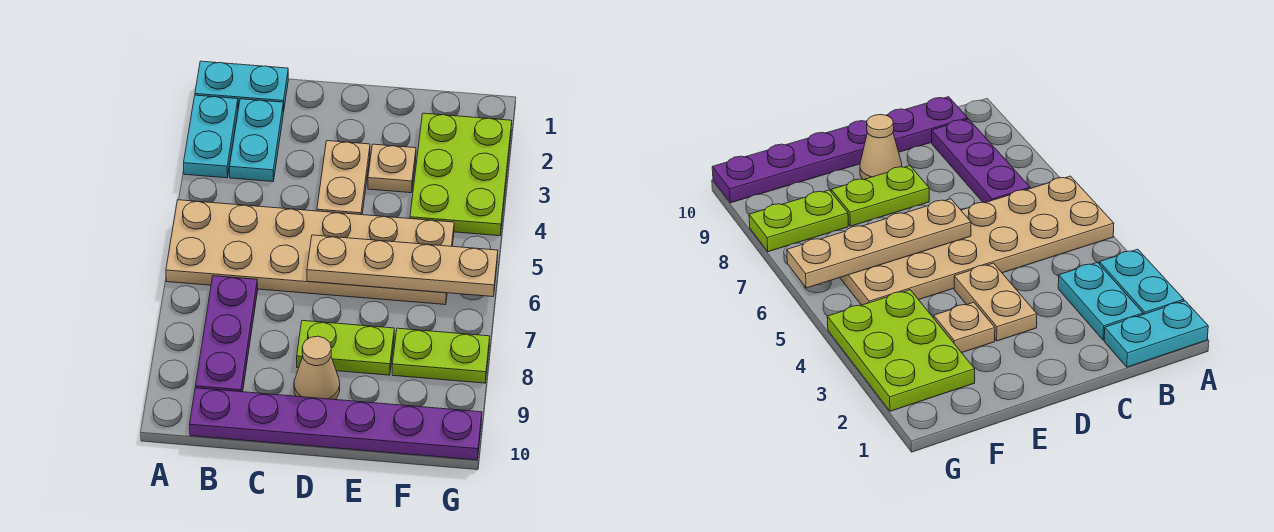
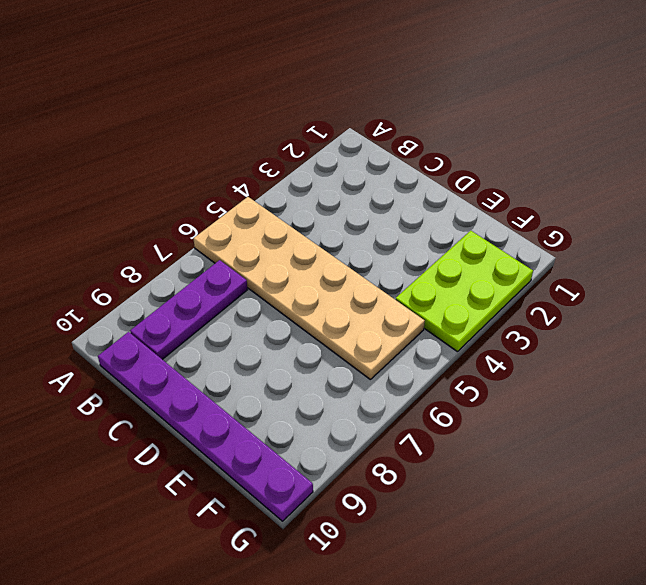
none -> cyan 1x2 plate [195,61,288,112]
none -> cyan 1x2 plate [184,95,238,178]
none -> cyan 1x2 plate [230,99,283,182]

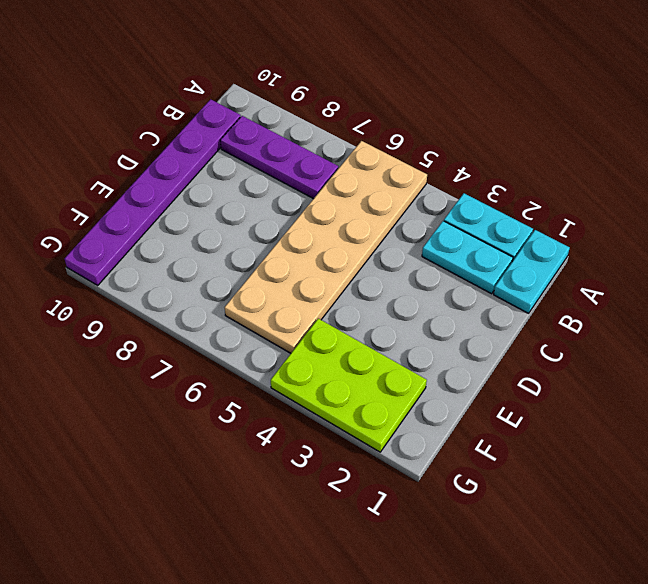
none -> tan 1x2 plate [317,141,370,215]
none -> lime 1x2 plate [297,320,394,375]
none -> tan 1x1 cone [294,336,340,400]

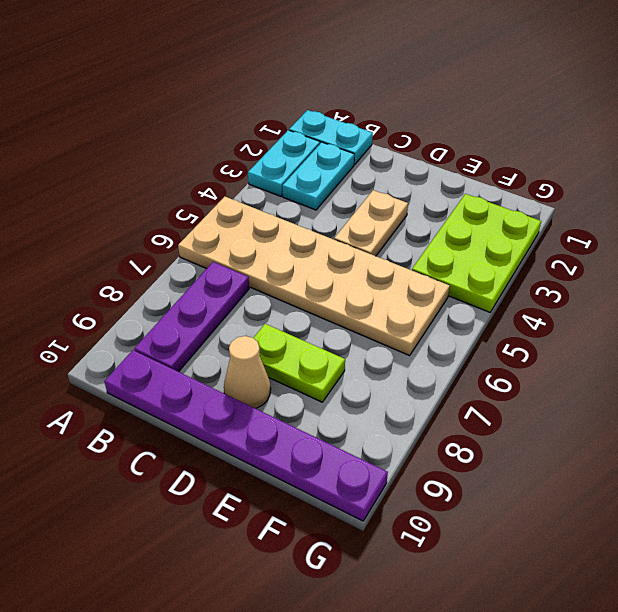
none -> tan 1x1 plate [368,144,416,193]
none -> lime 1x2 plate [392,328,490,383]
none -> tan 1x4 plate [307,235,498,297]

